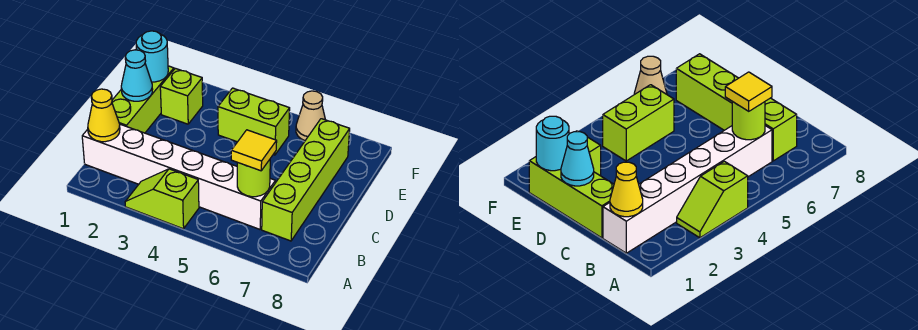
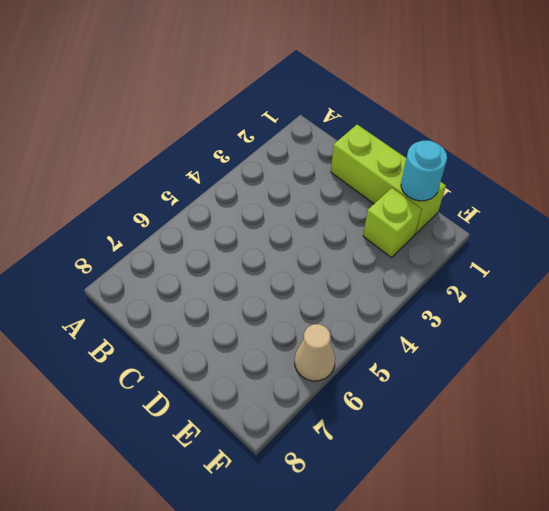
none -> lime 1x2 slope [125,169,199,229]
none -> white 1x6 brick [82,124,275,229]
none -> lime 1x4 brick [262,119,350,241]

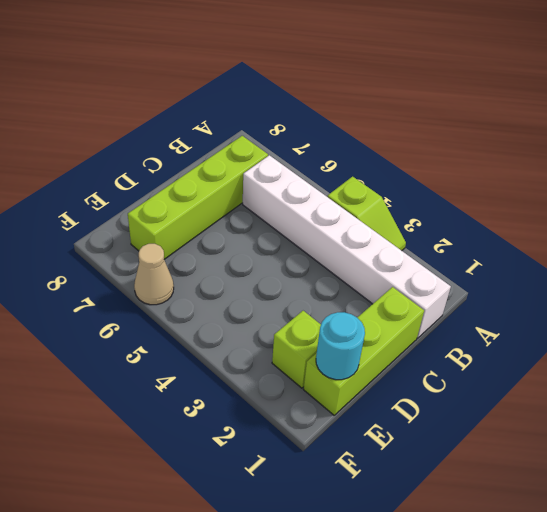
none -> lime 1x2 brick [218,88,290,155]
none -> yellow 1x1 cone [88,89,120,142]
none -> lime 1x1 round brick [237,160,270,197]

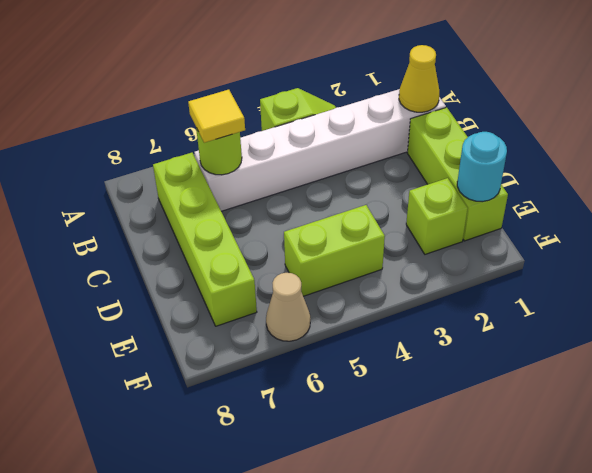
none -> cyan 1x1 cone [121,50,153,101]

